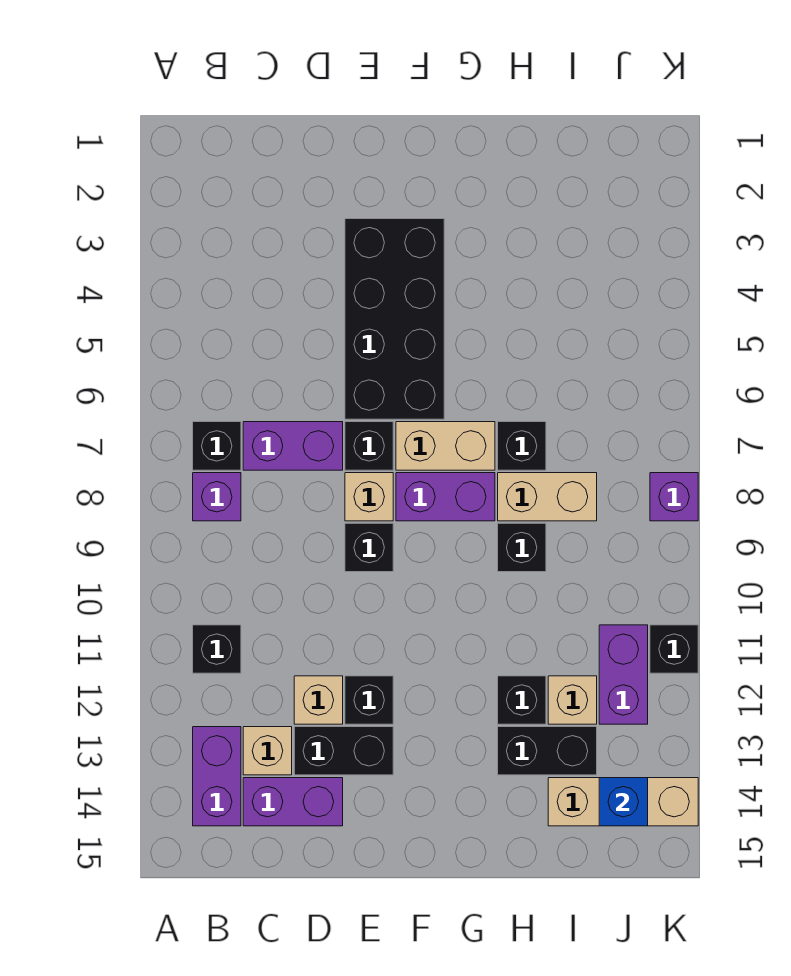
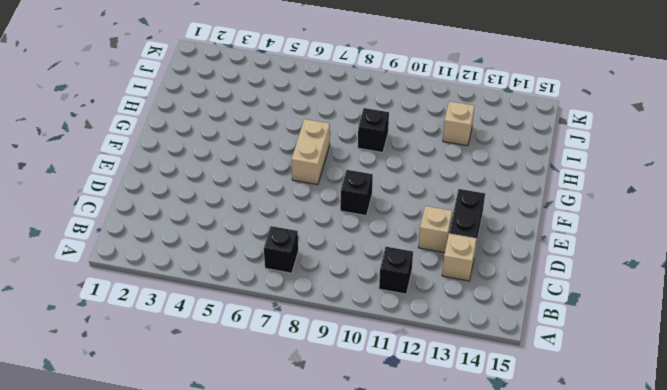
none -> purple 1x1 brick [193,473,241,521]
none -> purple 1x2 brick [193,727,241,826]
none -> purple 1x2 brick [243,422,343,470]

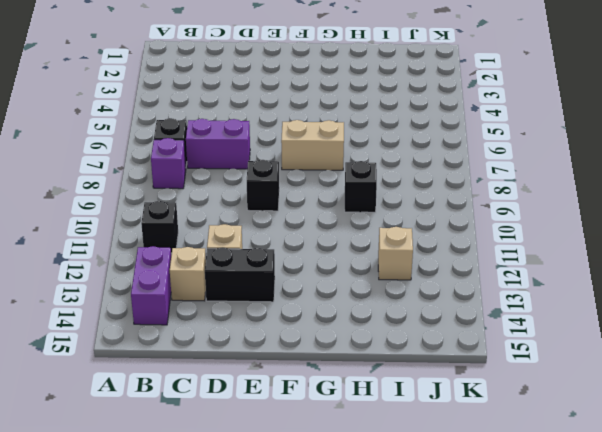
none -> purple 1x2 brick [243,778,343,826]
none -> black 2x4 brick [345,219,444,419]
none -> black 1x1 brick [345,422,393,470]

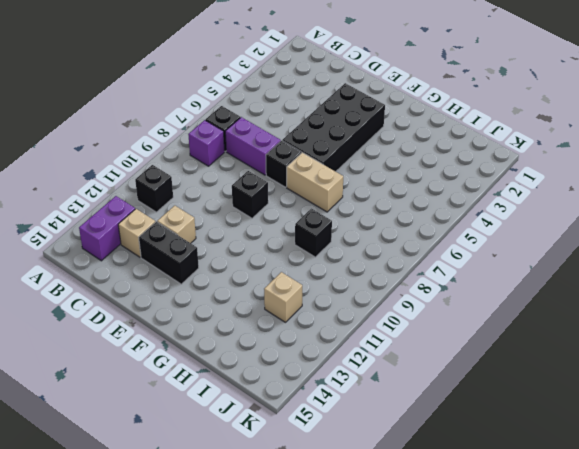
none -> purple 1x2 brick [243,778,343,826]
none -> tan 1x1 brick [345,473,393,521]
none -> black 1x1 brick [345,676,393,724]

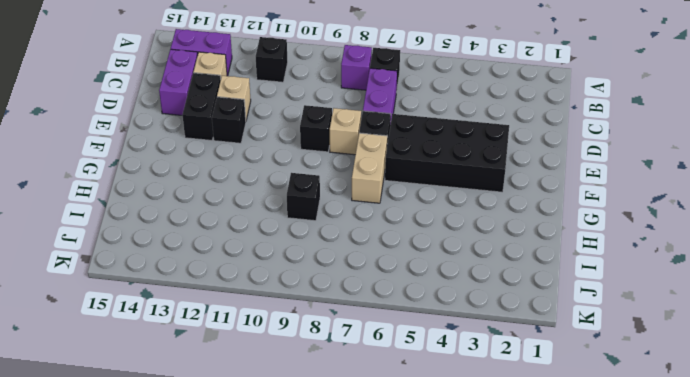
none -> purple 1x2 brick [396,473,495,521]
none -> black 1x1 brick [498,422,546,470]
none -> tan 1x2 brick [498,473,597,521]

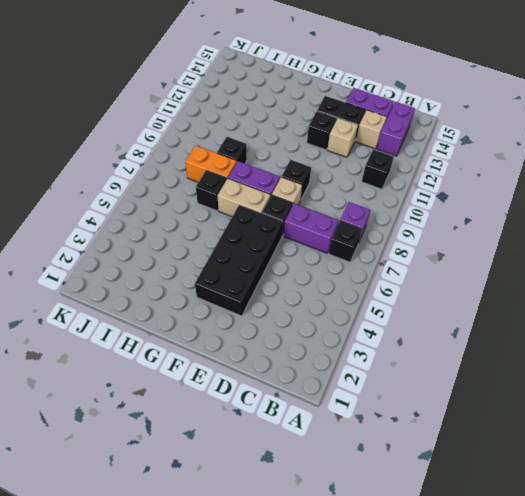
orange 1x2 brick [185,146,237,182] -> tan 1x2 brick [498,473,597,521]
none -> black 1x1 brick [498,676,546,724]
none -> black 1x2 brick [498,727,597,775]
none -> tan 1x1 brick [548,676,597,724]

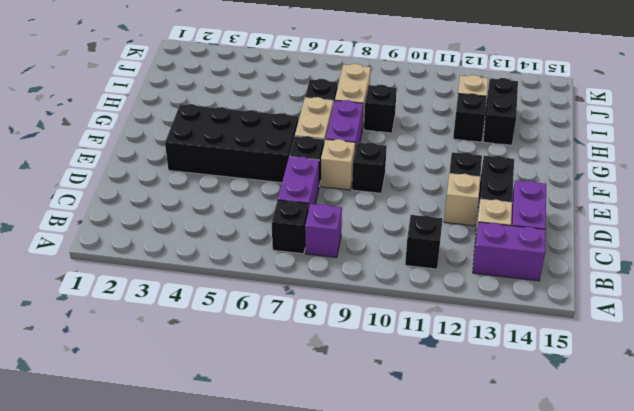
none -> tan 1x3 brick [548,778,698,826]
none -> purple 1x2 brick [599,625,648,724]
none -> purple 1x1 brick [650,473,698,521]

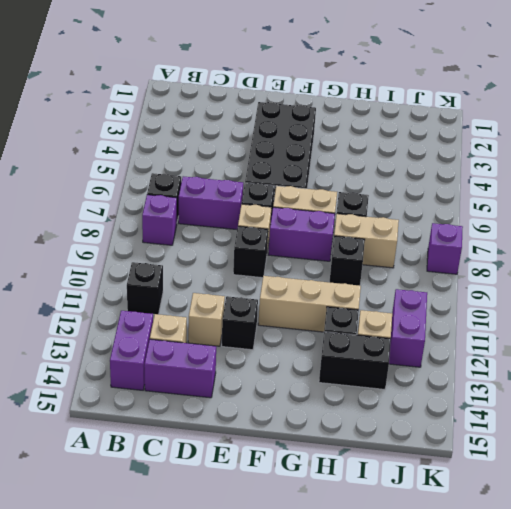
tan 1x3 brick [258,276,361,332] -> tan 1x3 brick moved to [548,778,698,826]
none -> black 1x2 brick [294,727,393,775]
none -> black 1x1 brick [650,625,698,673]
none -> blue 1x1 brick [599,778,648,826]

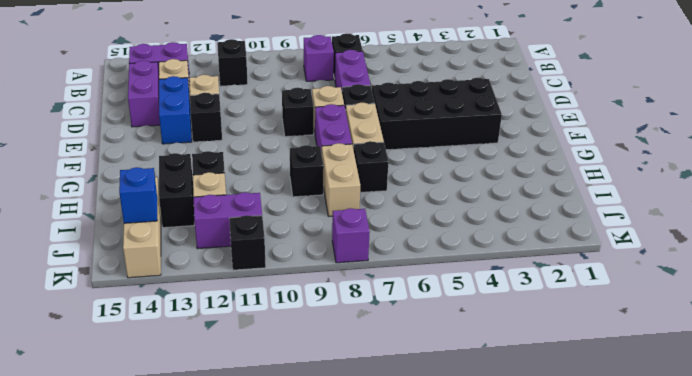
blue 1x2 brick [159,76,192,144] -> black 1x2 brick [294,727,393,775]

